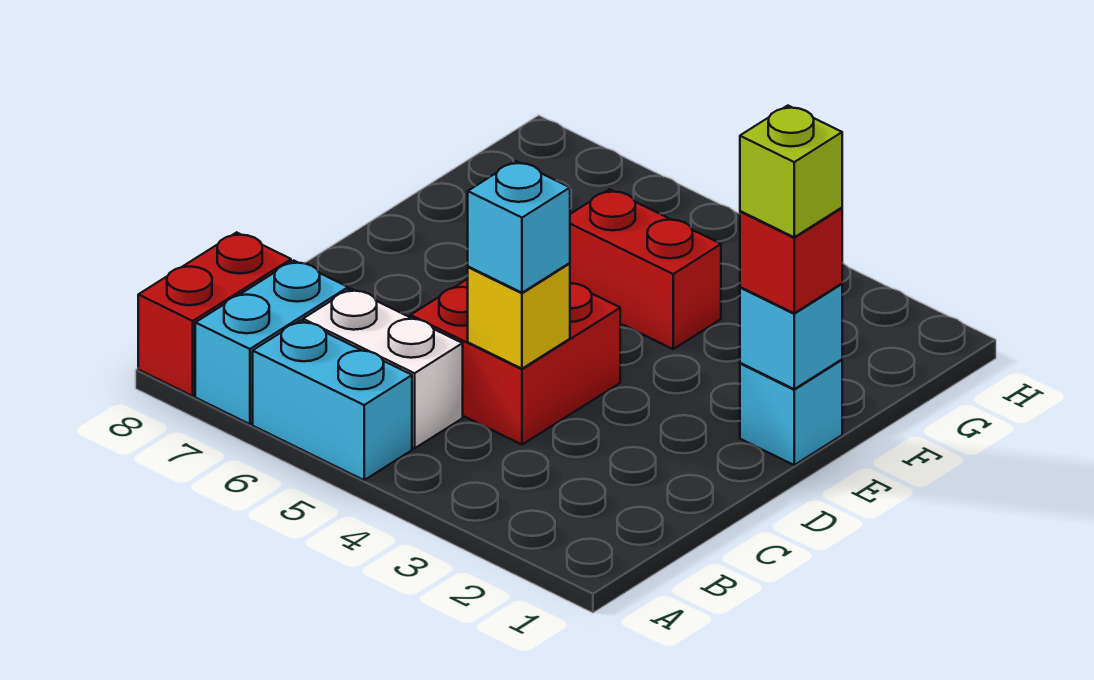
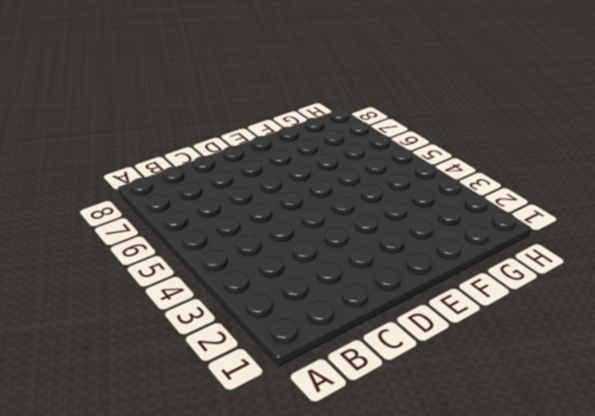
none -> cyan 1x2 brick [253,320,412,480]
none -> cyan 1x2 brick [195,261,348,424]
none -> red 1x2 brick [138,232,291,396]

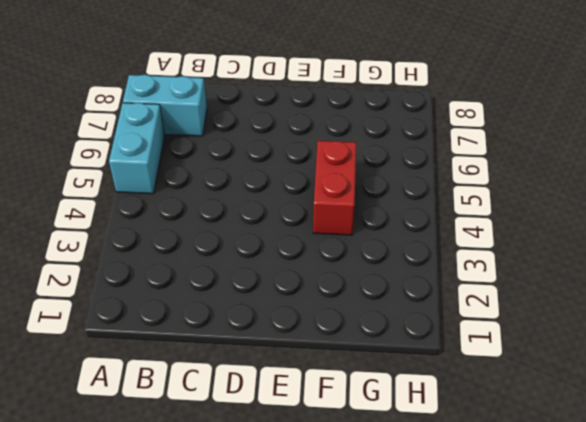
none -> red 1x2 brick [138,232,291,396]
none -> white 1x2 brick [303,289,463,448]
none -> red 2x2 brick [411,279,620,445]

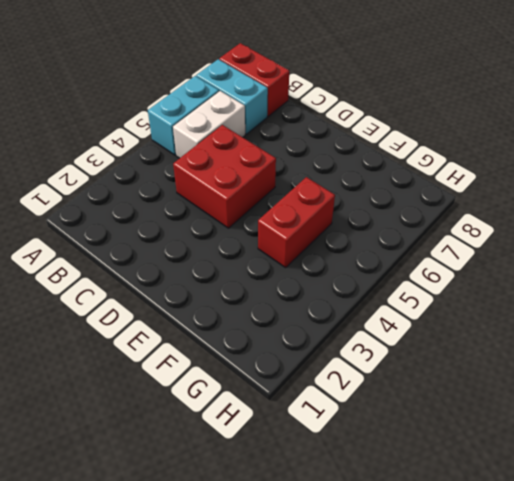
none -> cyan 1x1 brick [740,360,842,465]
none -> yellow 1x1 brick [468,263,570,369]
none -> cyan 1x1 brick [740,284,842,389]

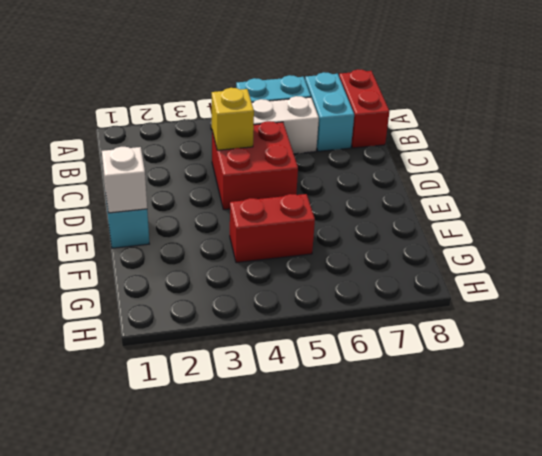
white 1x1 brick [102,147,147,213] -> cyan 1x1 brick [740,284,842,389]
none -> cyan 1x1 brick [468,161,570,293]
none -> red 1x1 brick [740,208,842,313]
none -> lime 1x1 brick [740,106,842,237]

